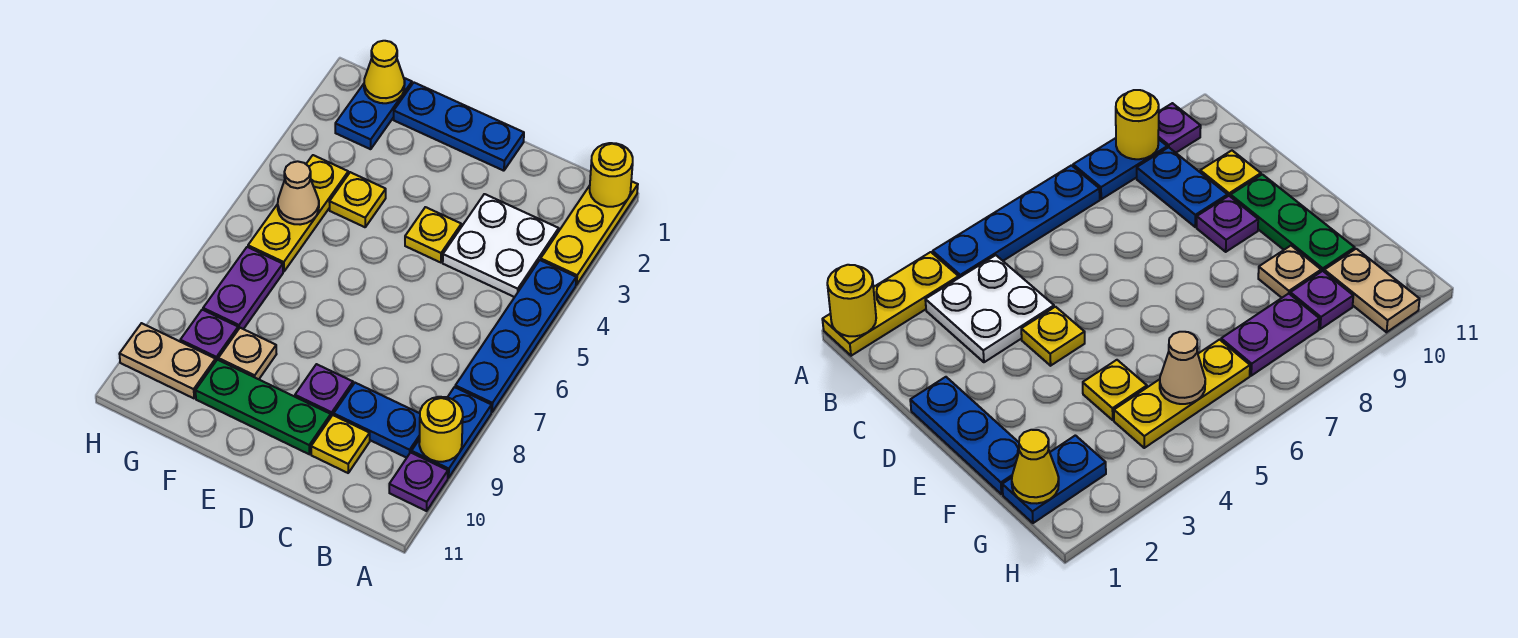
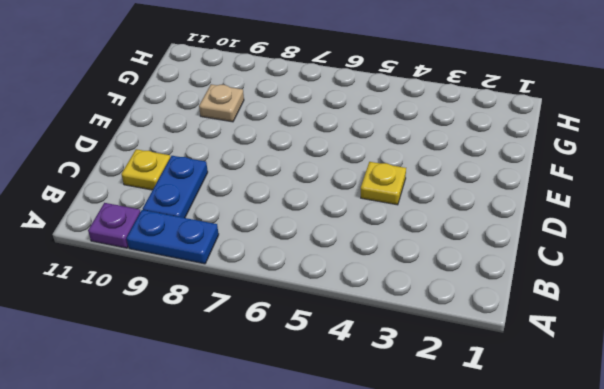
none -> yellow 1x3 plate [541,181,638,285]
none -> blue 1x4 plate [455,260,576,412]
none -> white 2x2 plate [443,194,559,297]

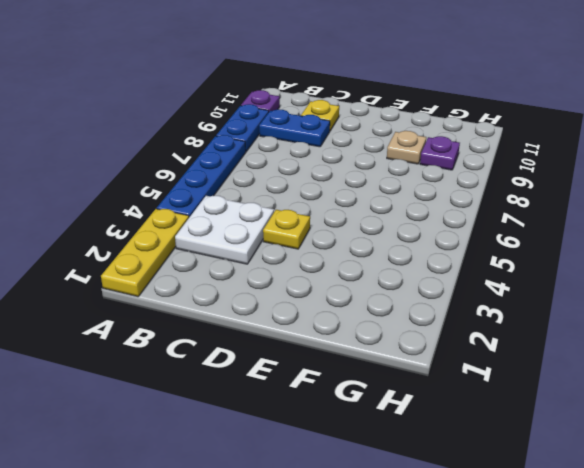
none -> blue 1x3 plate [394,83,524,171]
none -> purple 1x1 plate [295,364,353,416]
none -> green 1x3 plate [196,360,331,454]

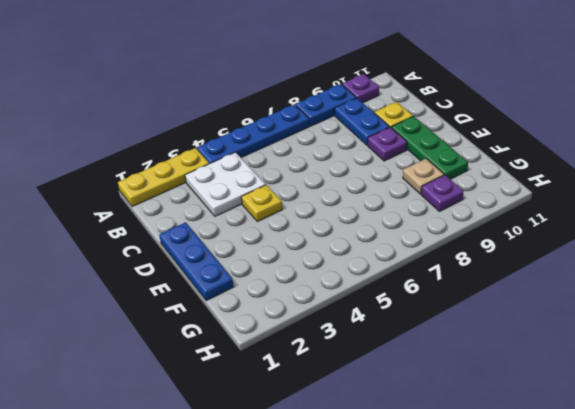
none -> yellow 1x1 plate [329,172,386,227]
none -> blue 1x2 plate [335,78,412,149]
none -> yellow 1x3 plate [248,155,348,272]

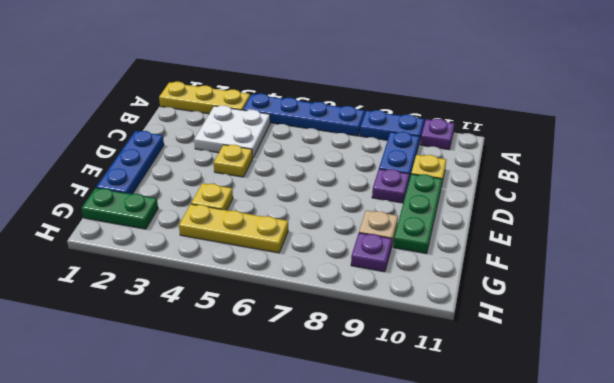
green 1x2 plate [82,188,158,229] -> blue 1x2 plate [335,78,412,149]
none -> purple 1x2 plate [203,247,283,329]
none -> tan 1x2 plate [120,323,216,398]
none -> yellow 1x1 round brick [590,143,633,207]

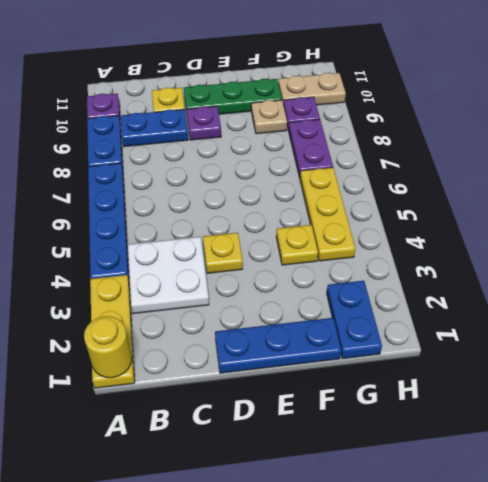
none -> yellow 1x1 round brick [419,397,463,462]
none -> yellow 1x1 cone [364,41,405,103]
none -> tan 1x1 cone [278,161,319,225]

